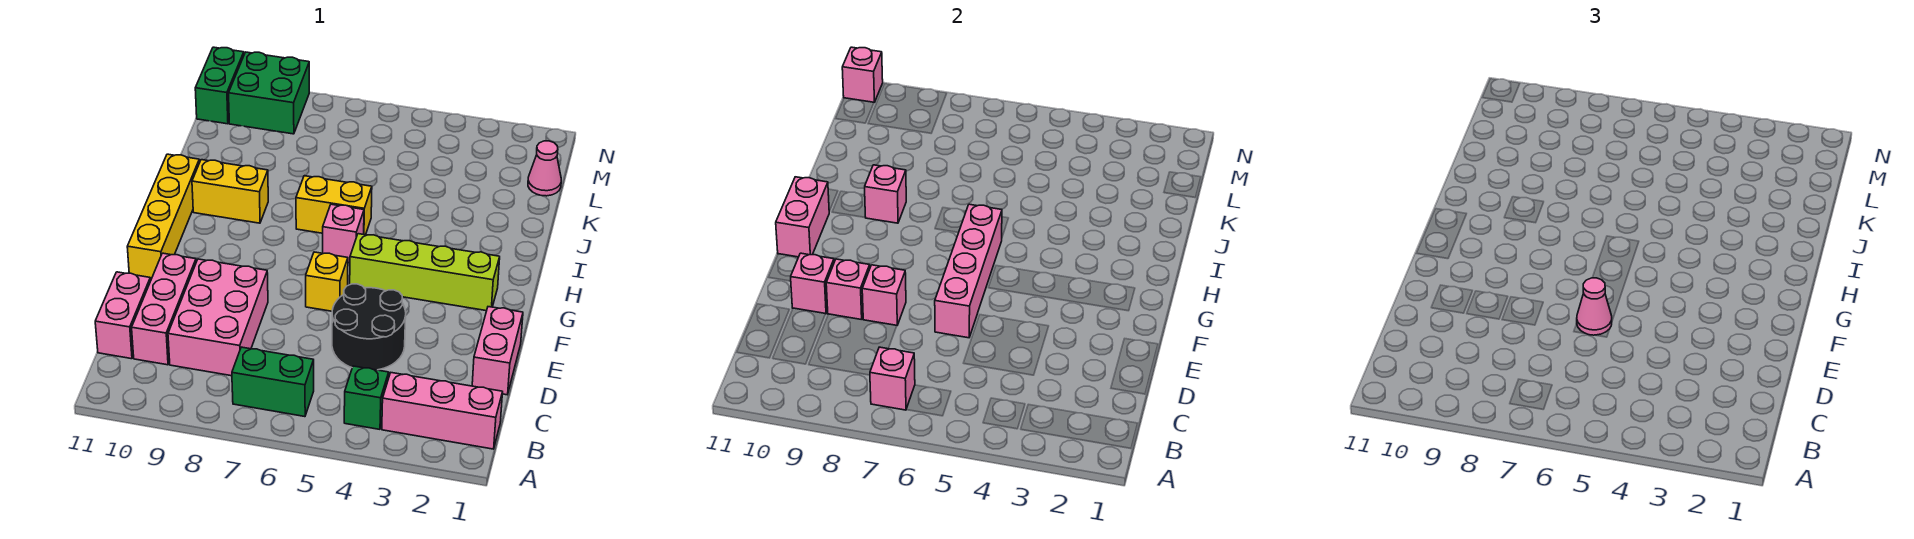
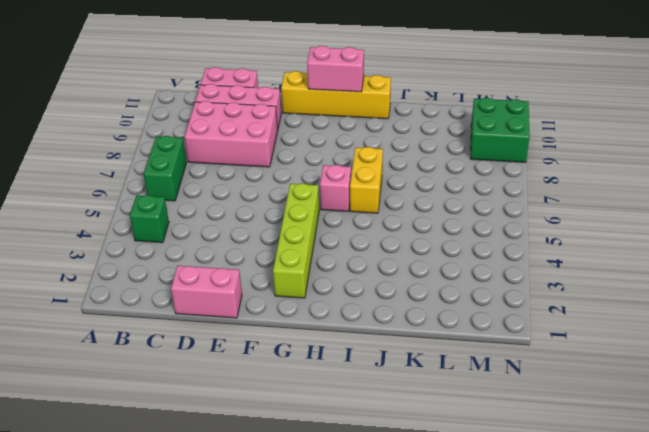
none -> pink 1x3 brick [382,373,503,449]
none -> black 2x2 round brick [332,284,406,370]
none -> yellow 1x1 brick [306,252,348,311]

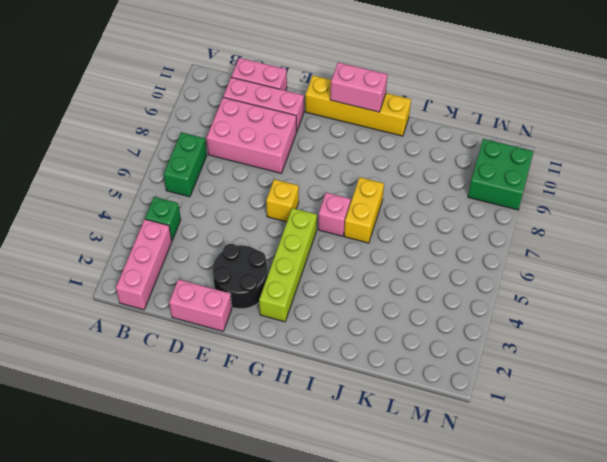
black 2x2 round brick [213,244,268,309] -> black 2x2 round brick moved to [332,284,406,370]
none -> yellow 1x2 brick [192,160,268,223]
none -> pink 1x1 cone [528,141,561,196]
none -> green 1x2 brick [195,47,244,124]

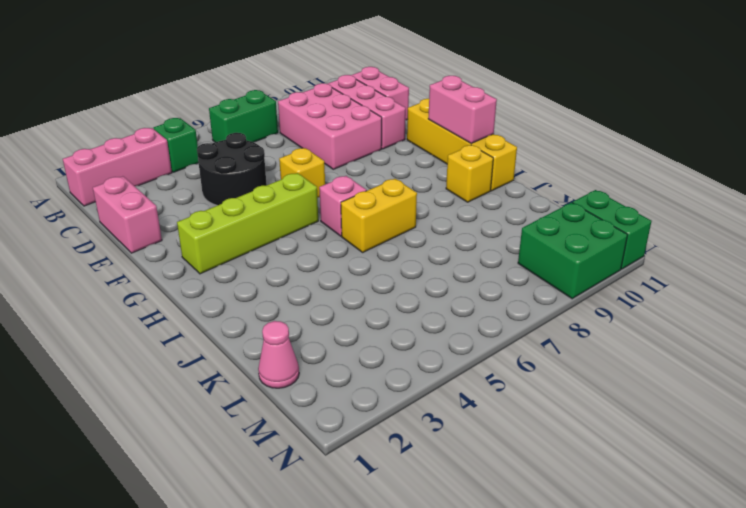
yellow 1x1 brick [446,145,493,202] -> yellow 1x2 brick [192,160,268,223]
none -> pink 1x1 brick [870,347,915,410]
none -> pink 1x4 brick [935,204,1002,338]
none -> pink 1x1 brick [862,265,906,325]

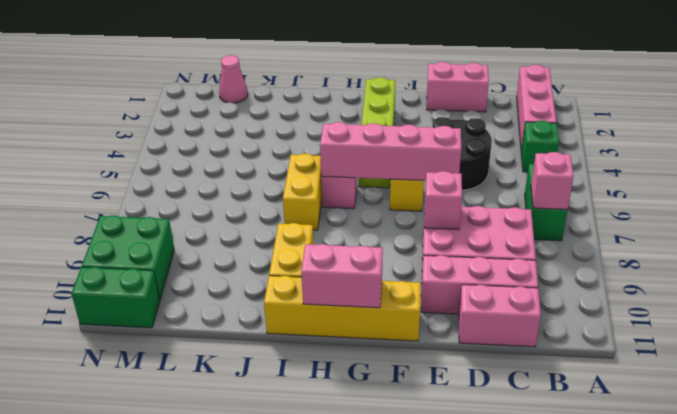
none -> pink 1x1 brick [826,259,870,320]
none -> pink 1x1 brick [791,253,834,314]
none -> pink 1x1 brick [865,165,906,223]

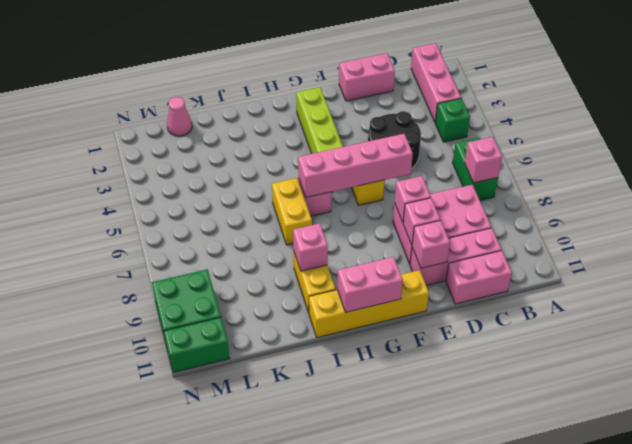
none -> pink 1x1 brick [842,47,883,102]
none -> pink 1x1 cone [1577,278,1612,335]

